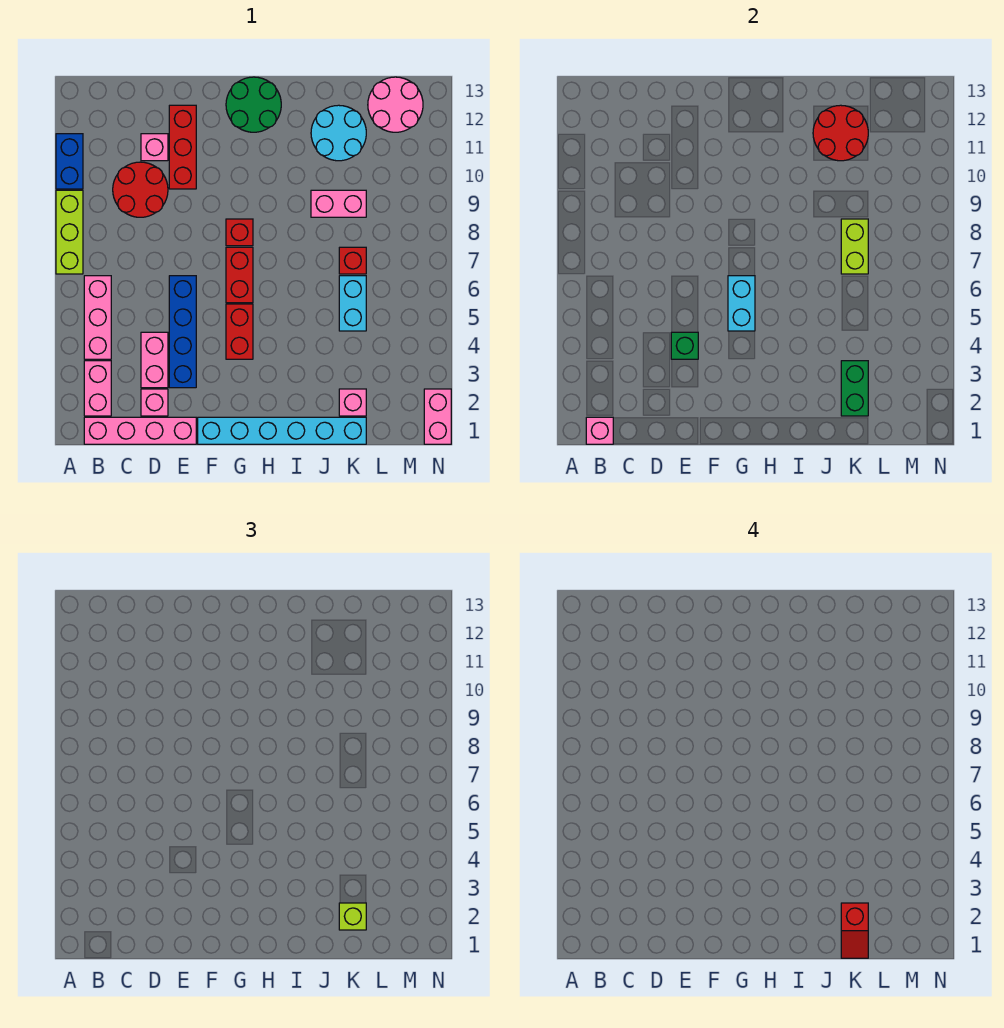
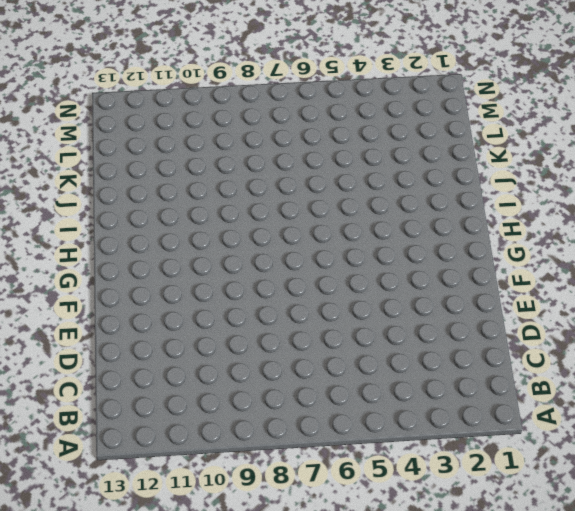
none -> lime 1x3 brick [56,190,83,274]
none -> blue 1x2 brick [56,134,83,189]
none -> pink 1x4 brick [84,417,196,444]
none -> pink 1x2 brick [84,361,111,416]

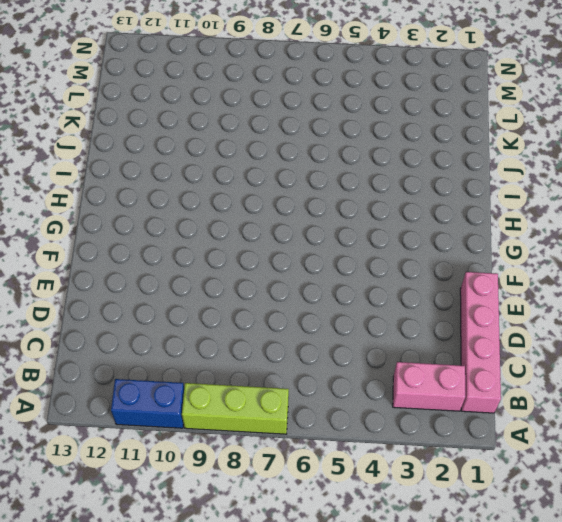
none -> pink 1x3 brick [84,276,111,359]
none -> red 2x2 round brick [113,162,168,217]
none -> pink 1x1 brick [141,389,168,416]
none -> pink 1x2 brick [141,332,168,388]

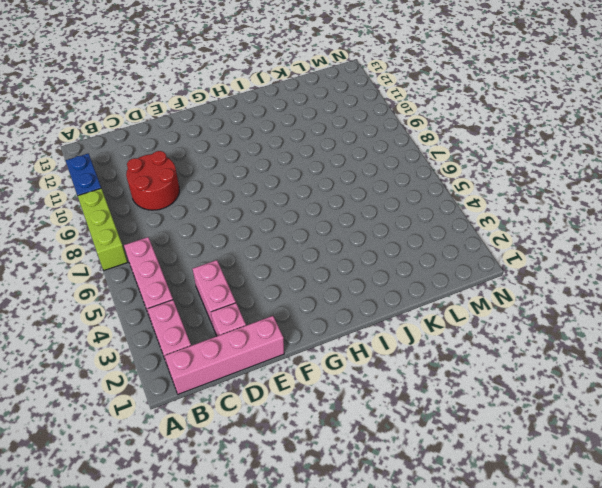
none -> pink 1x1 brick [141,134,168,161]
none -> blue 1x4 brick [169,276,196,388]
none -> red 1x3 brick [169,105,196,189]
none -> cyan 1x6 brick [198,417,366,444]

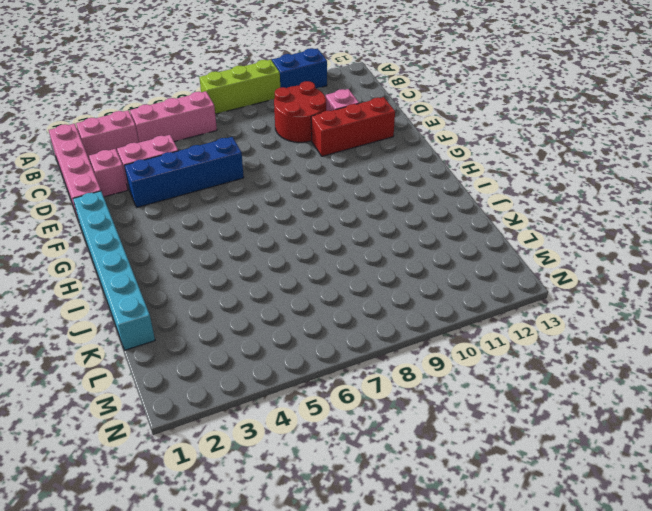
none -> red 1x2 brick [226,304,253,359]
none -> red 1x2 brick [226,247,253,303]
none -> red 1x1 brick [226,219,253,246]
none -> green 2x2 round brick [226,77,281,132]

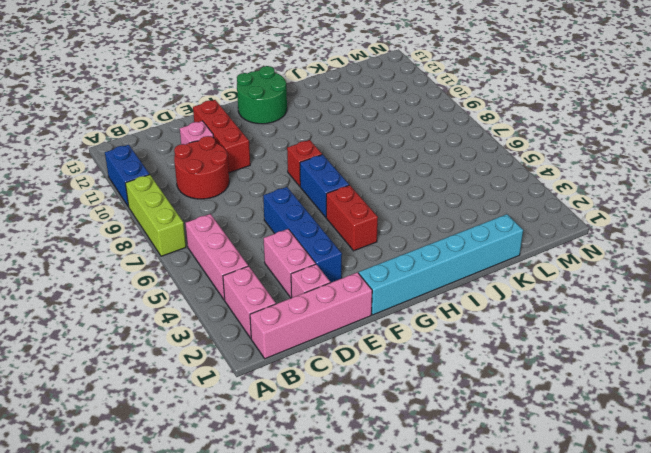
blue 1x2 brick [300,154,349,217] -> red 1x2 brick [226,247,253,303]
none -> pink 1x2 brick [311,190,366,217]
none -> cyan 2x2 round brick [311,105,366,161]
none -> pink 1x1 brick [339,389,366,416]
none -> cyan 1x2 brick [339,276,366,331]

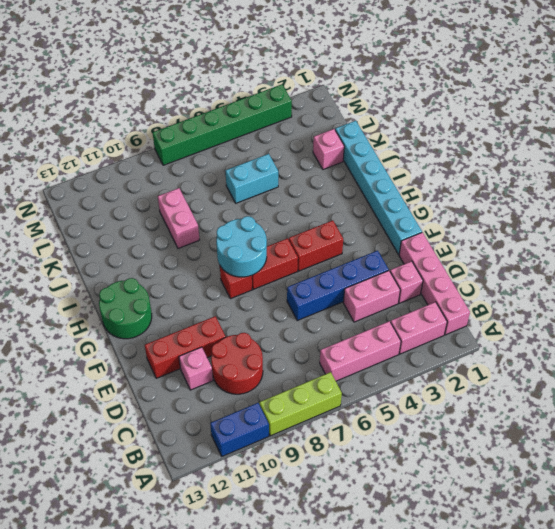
cyan 2x2 round brick [216,216,267,277] -> cyan 2x2 round brick moved to [311,105,366,161]
green 1x6 brick [153,84,292,165] -> none
none -> red 1x1 brick [339,247,366,274]
none -> pink 2x2 round brick [368,77,423,132]
none -> pink 1x2 brick [424,389,451,444]
none -> pink 1x1 brick [586,417,613,444]

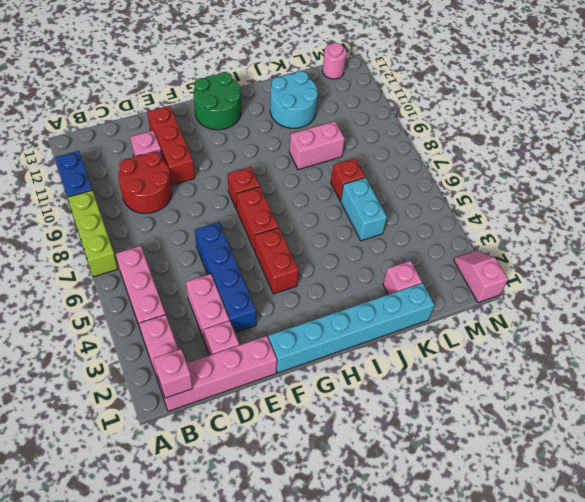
pink 1x1 round brick [323,43,347,79] -> pink 2x2 round brick [368,77,423,132]
pink 1x2 slope [454,250,508,303] -> pink 1x2 brick [424,389,451,444]
none -> green 1x1 brick [671,332,698,359]
none -> cyan 1x2 brick [728,276,755,331]
none -> red 2x2 round brick [813,105,868,161]
none -> green 1x2 brick [841,361,868,416]

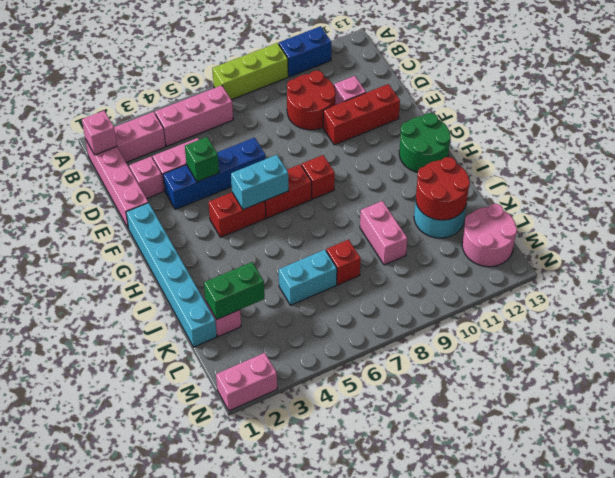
none -> lime 1x2 brick [841,219,868,274]
none -> lime 1x1 brick [339,903,366,930]
none -> red 1x2 slope [841,903,868,958]

